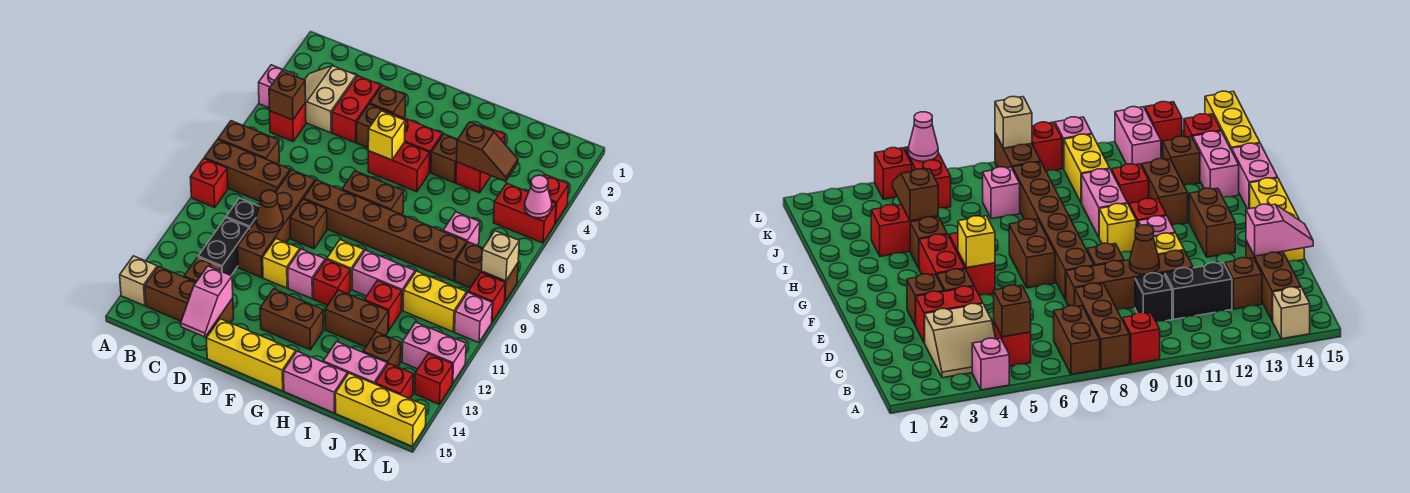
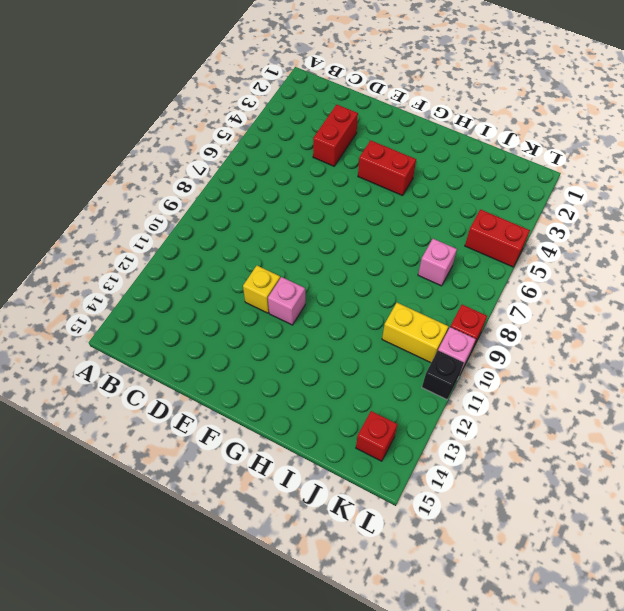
black 1x1 brick [422,351,464,400] -> black 1x1 brick moved to [226,198,259,229]
none -> pink 1x1 brick [259,65,294,108]
none -> brown 1x2 brick [218,121,279,164]
none -> brown 1x3 brick [204,140,290,202]
none -> red 1x1 brick [190,159,228,208]

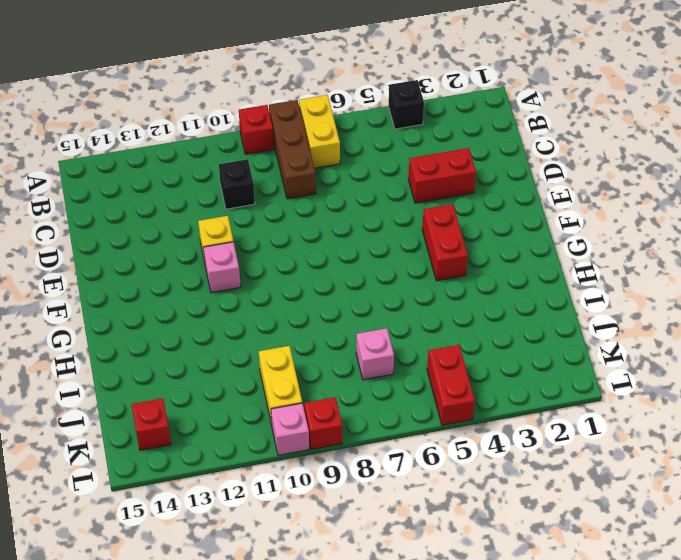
black 1x1 brick [388,80,424,129] -> pink 1x1 brick [259,65,294,108]
yellow 1x2 brick [299,95,340,168] -> brown 1x2 brick [218,121,279,164]
none -> tan 1x1 brick [120,256,157,306]
none -> tan 2x2 slope [305,66,356,133]
none -> red 1x1 brick [270,103,306,141]
none -> brown 1x3 brick [145,267,234,333]

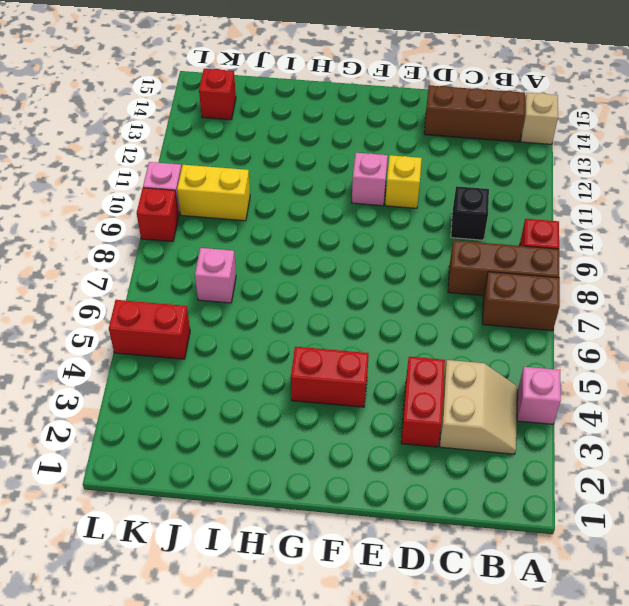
none -> red 1x1 brick [270,103,306,141]
none -> black 1x2 brick [198,218,249,275]
none -> brown 1x1 brick [184,257,222,282]
none -> brown 1x4 brick [237,170,315,278]

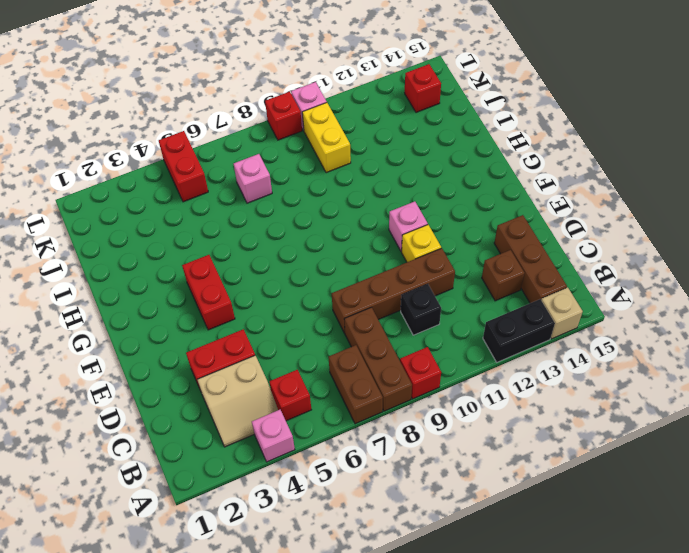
black 1x2 brick [483,299,555,362] -> black 1x2 brick moved to [198,218,249,275]
none -> brown 1x1 brick [370,86,406,118]
none -> brown 1x1 brick [357,104,393,148]
none -> brown 1x6 brick [304,180,467,281]
none -> brown 1x1 brick [290,199,327,249]

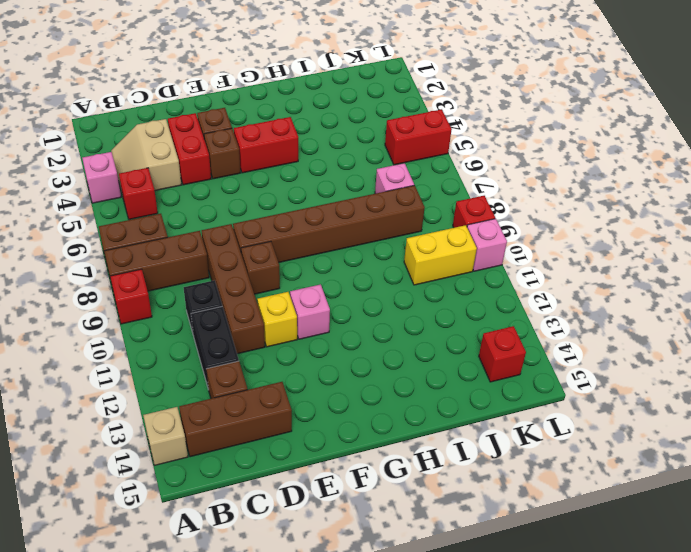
none -> yellow 1x3 brick [206,319,296,391]
none -> red 1x2 brick [368,142,430,192]
none -> brown 1x2 brick [342,171,404,215]
none -> brown 1x2 brick [260,289,323,350]

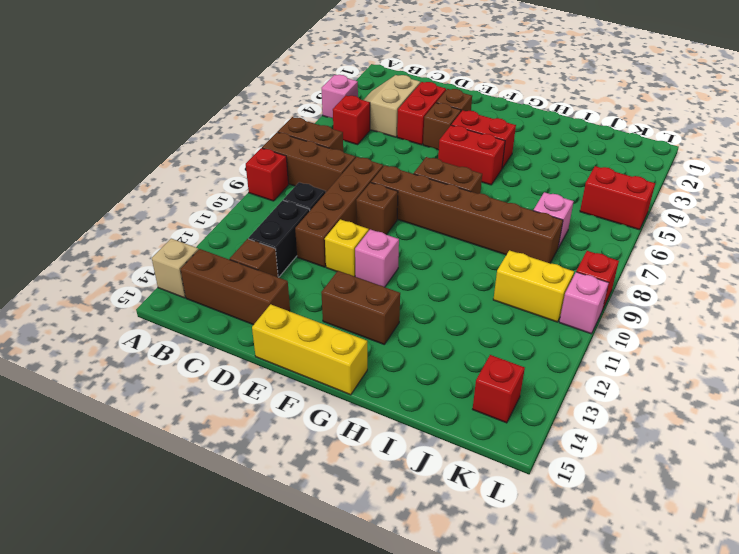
none -> yellow 1x1 brick [327,240,364,289]
none -> red 1x1 brick [313,259,351,305]
none -> brown 1x1 brick [431,134,458,183]
none -> pink 1x2 brick [352,250,415,310]

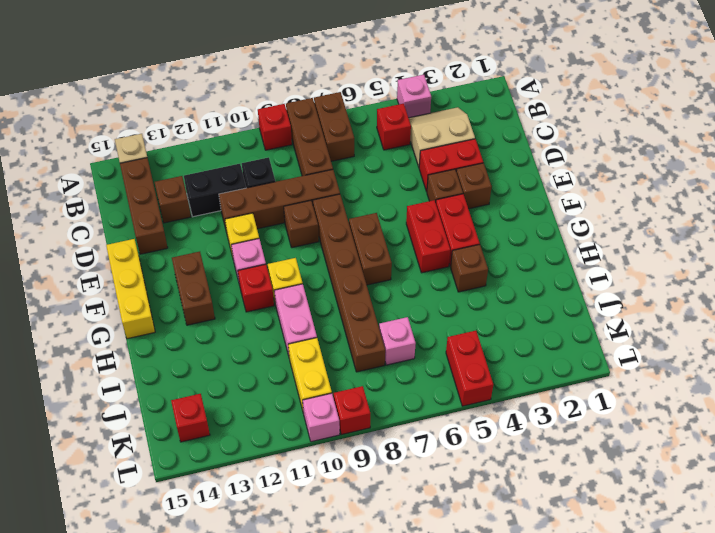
none -> brown 1x2 brick [325,290,388,347]
none -> pink 1x2 brick [284,351,347,413]
none -> red 1x2 brick [456,125,505,193]
none -> red 1x1 brick [364,281,402,331]

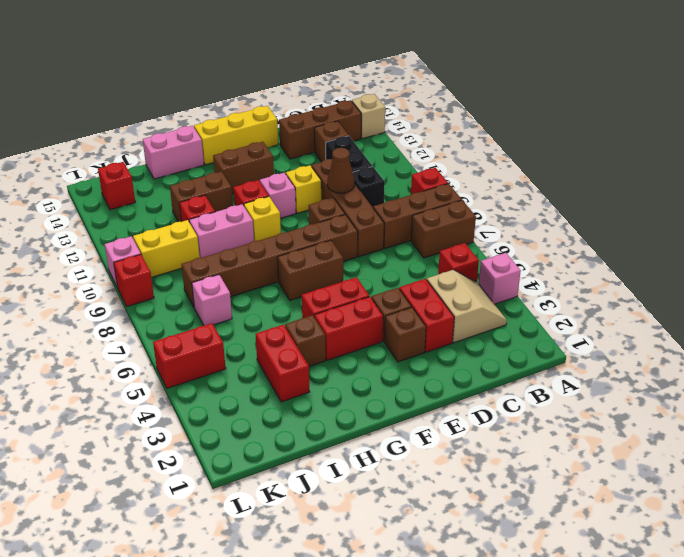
none -> pink 1x2 brick [323,341,387,384]
none -> brown 1x1 brick [363,332,401,367]
none -> yellow 1x3 brick [335,373,426,446]
none -> brown 1x2 brick [455,242,518,302]

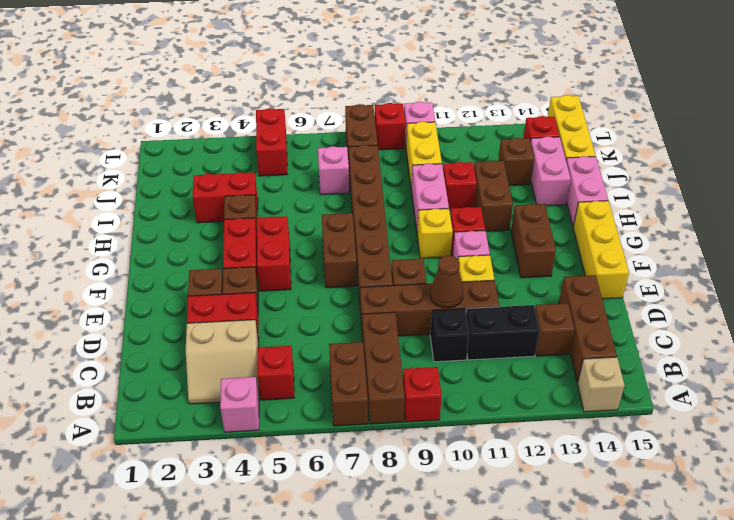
none -> pink 1x2 brick [402,322,466,384]
none -> red 1x1 brick [544,174,569,223]
none -> red 1x1 brick [415,354,453,404]
none -> brown 1x1 brick [269,71,306,120]

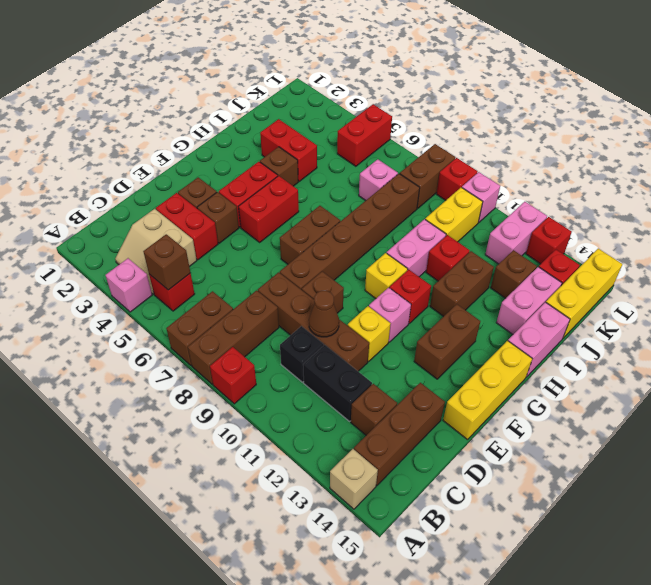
none -> red 1x1 brick [544,174,569,223]
none -> pink 1x2 slope [181,266,233,337]
none -> yellow 1x1 brick [368,111,405,160]
none -> brown 1x2 slope [457,122,518,182]

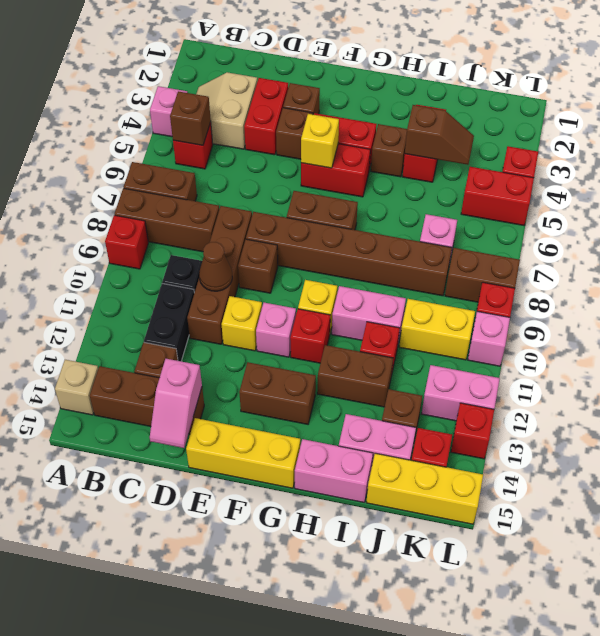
none -> pink 1x1 cone [525,175,552,218]
none -> tan 1x1 brick [481,231,519,281]

